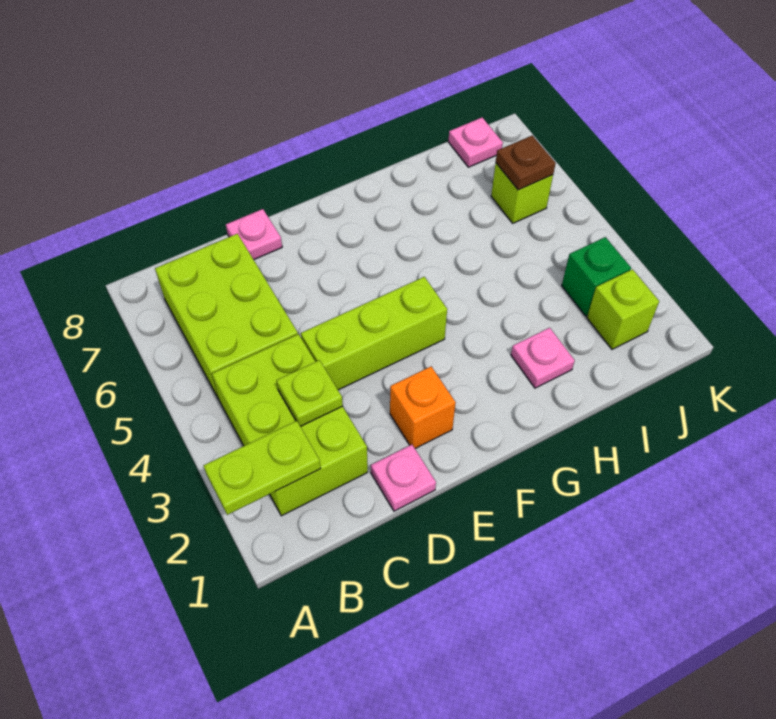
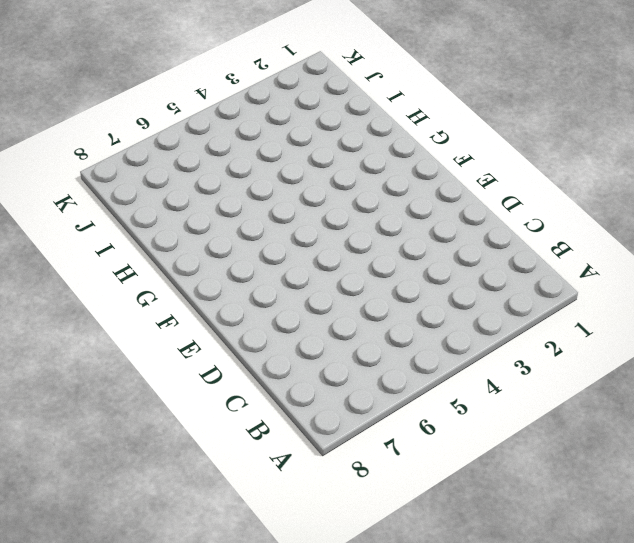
none -> lime 2x3 brick [212,334,368,516]
none -> lime 2x3 brick [155,234,298,399]
none -> pink 1x1 plate [371,445,436,511]

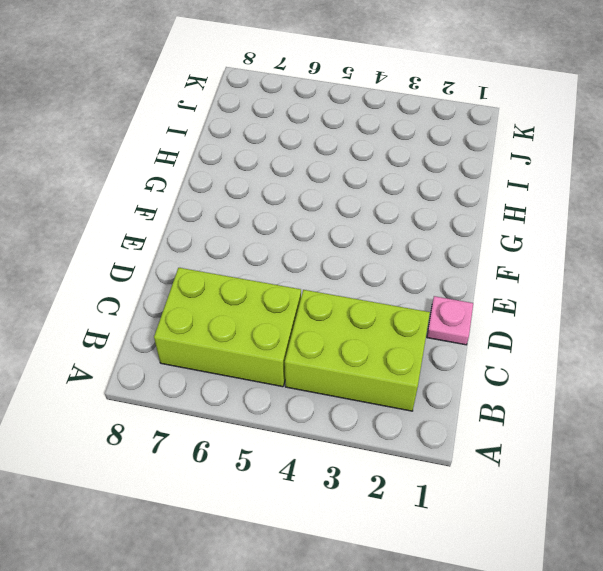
none -> lime 1x3 brick [301,277,447,390]
none -> pink 1x1 plate [226,209,282,260]
none -> orange 1x1 brick [390,367,456,449]

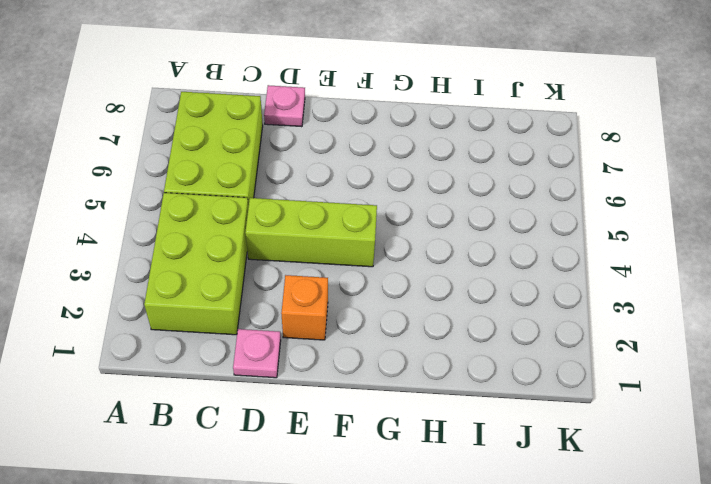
none -> pink 1x1 plate [511,328,575,388]
none -> lime 1x1 brick [587,269,659,349]
none -> green 1x1 brick [562,237,631,316]

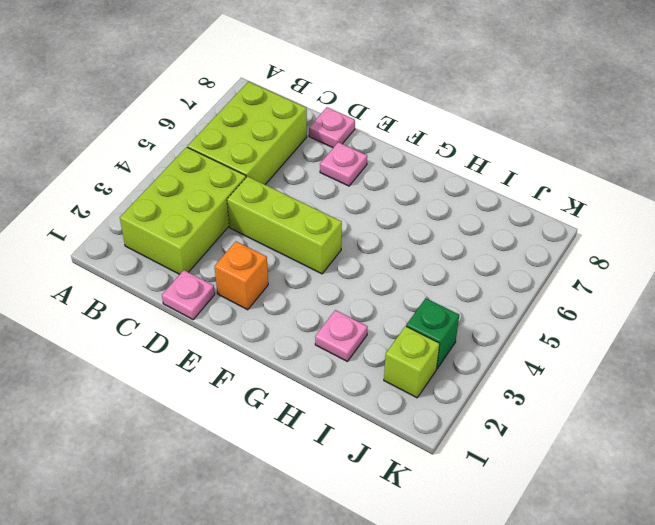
pink 1x1 plate [320,142,367,186] -> pink 1x1 plate moved to [448,118,503,167]
none -> lime 1x1 brick [491,163,553,223]
none -> lime 1x2 plate [203,421,321,515]
none -> lime 1x1 plate [276,360,343,426]

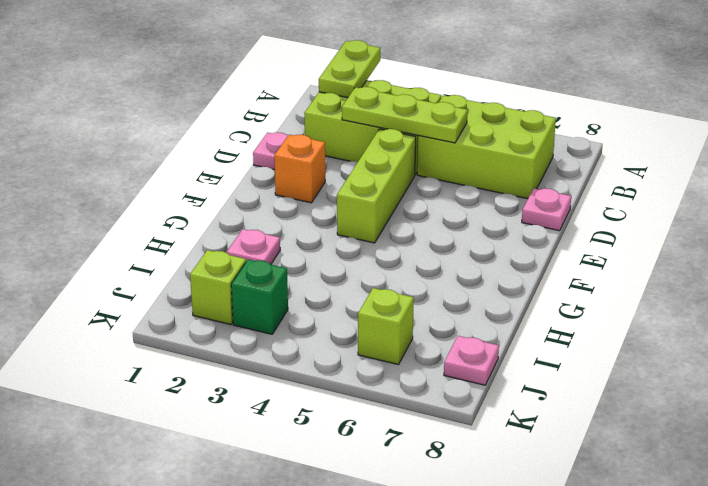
lime 1x3 plate [342,87,468,143] -> lime 1x1 plate [276,360,343,426]
none -> brown 1x1 plate [496,136,556,190]

